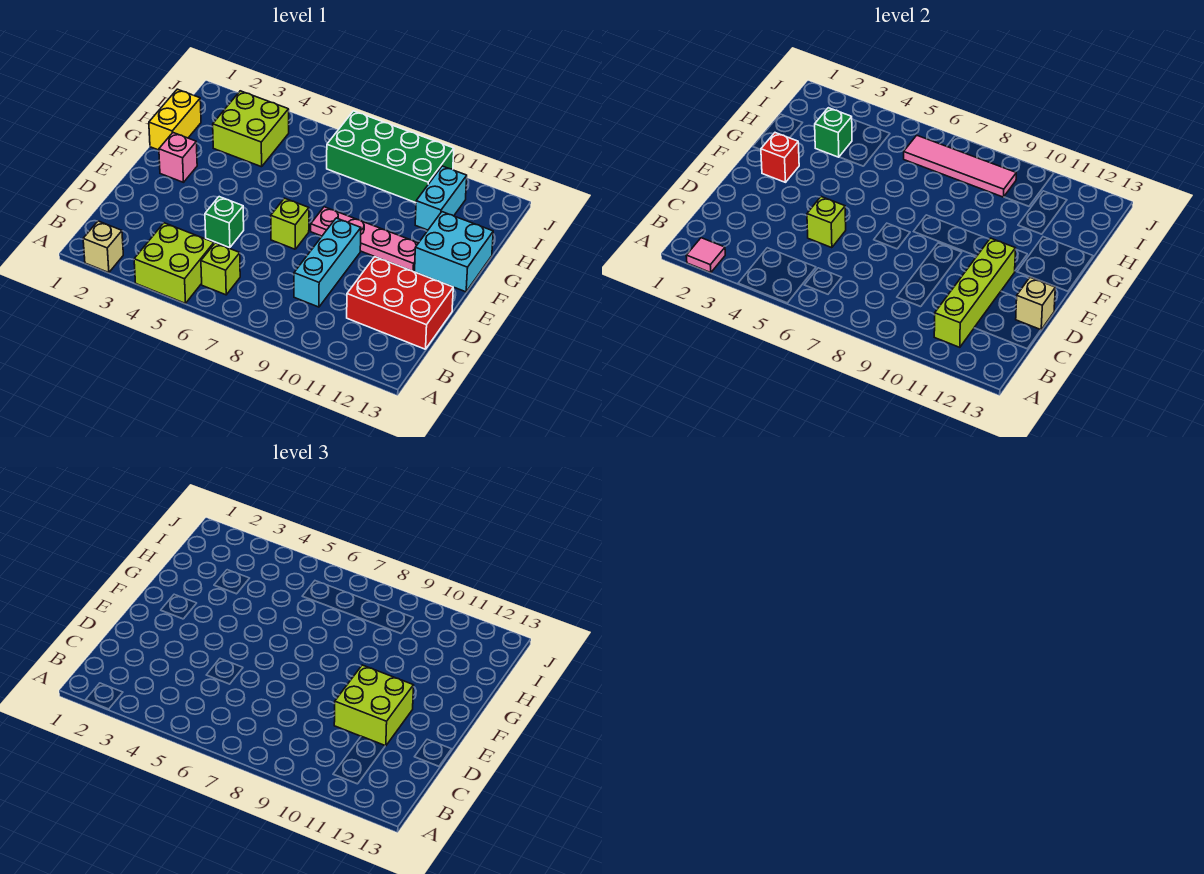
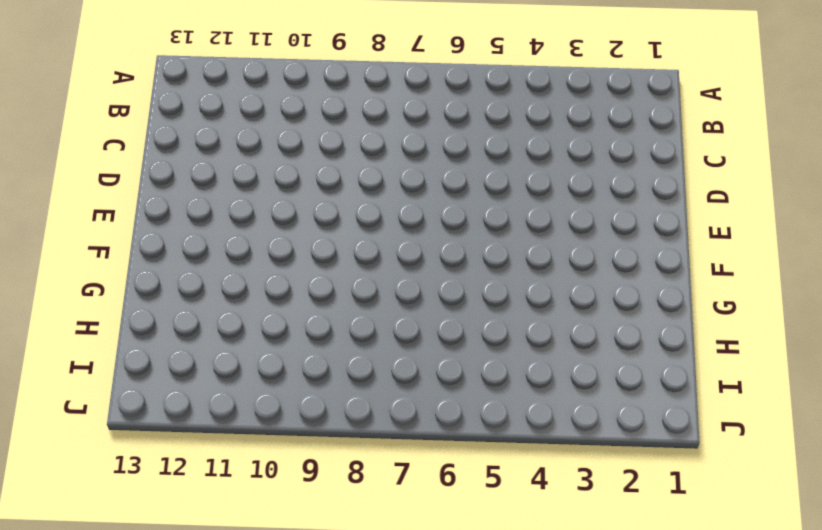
none -> tan 1x1 brick [83,221,123,273]
none -> lime 2x2 brick [134,223,214,303]
none -> lime 1x1 brick [201,243,240,295]

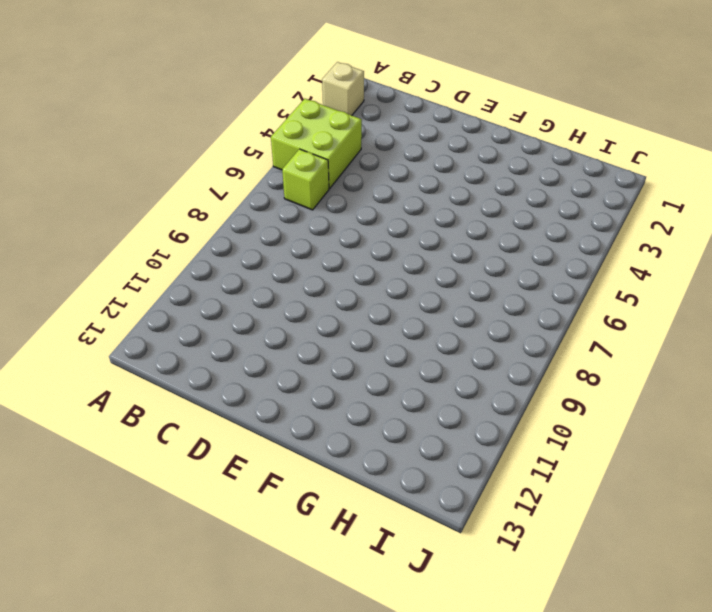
none -> cyan 1x3 brick [294,218,361,307]
none -> red 2x3 brick [347,257,453,349]
none -> green 1x1 brick [205,197,244,248]

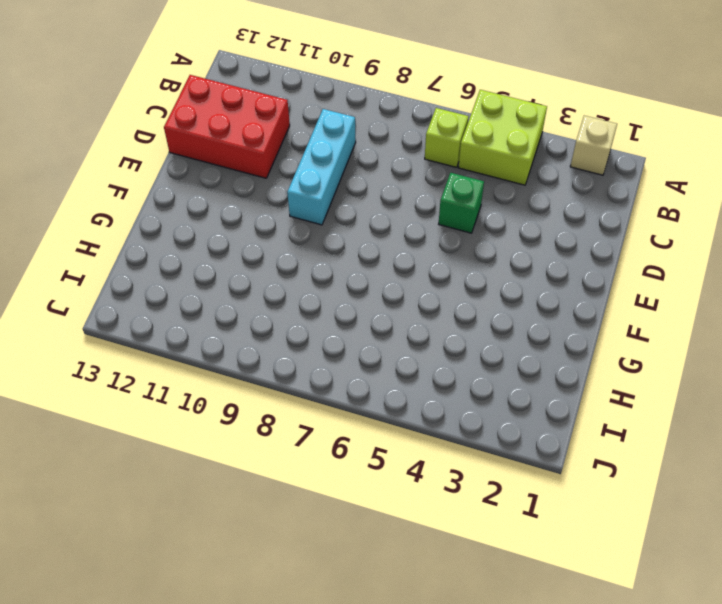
none -> lime 1x1 brick [271,198,309,249]
none -> pink 1x1 brick [159,133,197,182]
none -> pink 1x4 plate [311,207,418,271]

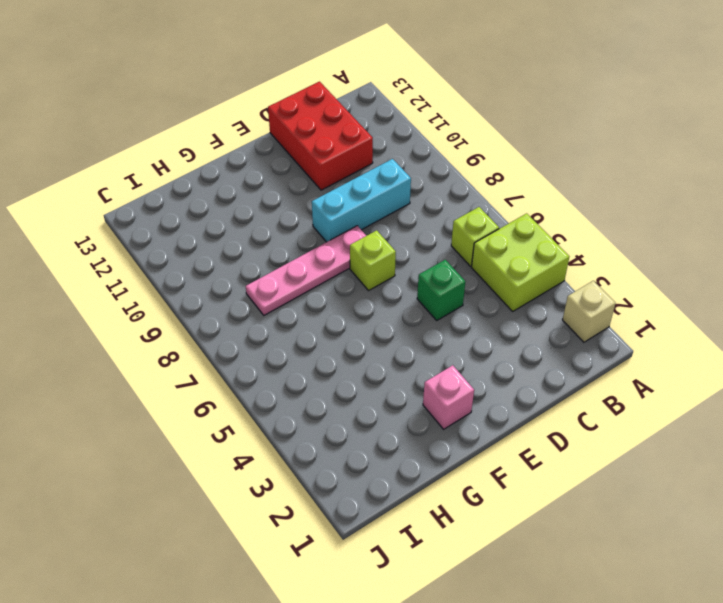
pink 1x4 plate [246,226,366,315] -> pink 1x4 plate turned to [311,207,418,271]
none -> cyan 2x2 brick [415,212,493,292]
none -> yellow 1x2 brick [149,89,201,150]
none -> lime 2x2 brick [213,91,289,167]

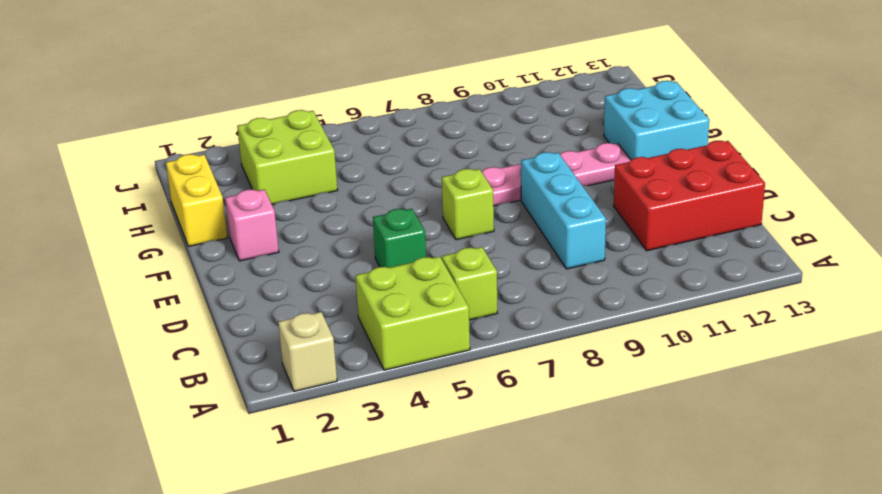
none -> cyan 1x2 brick [415,166,467,230]
none -> green 2x4 brick [327,111,454,203]
none -> pink 1x1 tile [686,238,725,273]

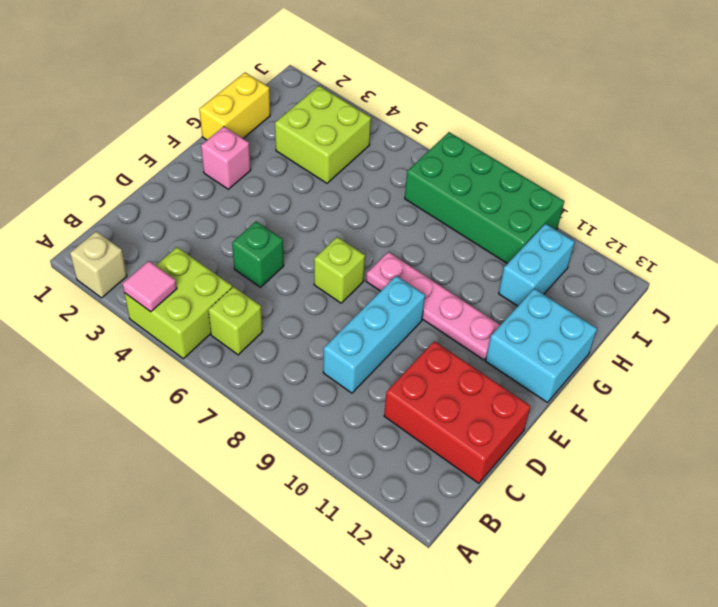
pink 1x1 tile [123,261,177,312] -> pink 1x1 tile moved to [686,238,725,273]
none -> lime 1x4 brick [934,238,1016,347]
none -> lime 1x1 brick [807,197,846,248]
none -> tan 1x1 brick [1016,278,1055,330]

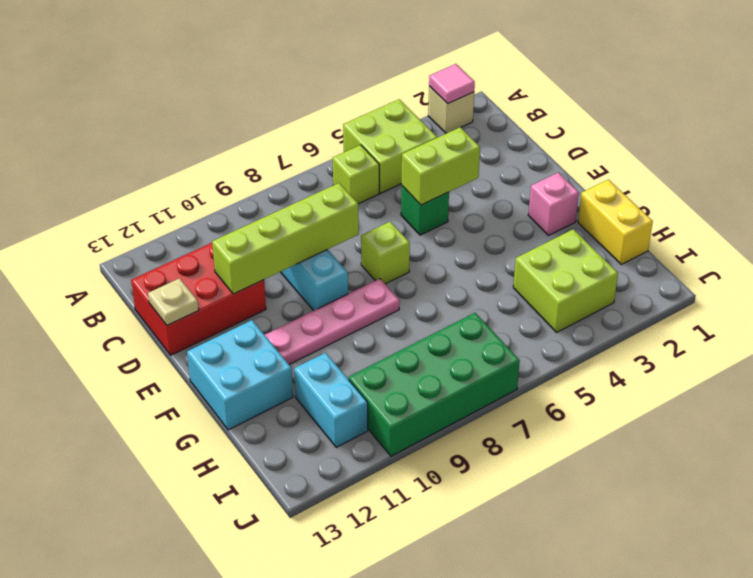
lime 1x2 brick [402,127,480,205] -> lime 1x1 brick [807,197,846,248]
lime 1x4 brick [212,183,359,294] -> lime 1x4 brick turned to [934,238,1016,347]
tan 1x1 plate [148,278,199,325] -> tan 1x1 brick [1016,278,1055,330]
none -> red 1x1 brick [761,133,799,182]
none -> green 1x1 brick [815,108,852,157]
none -> pink 1x4 tile [904,135,1016,197]

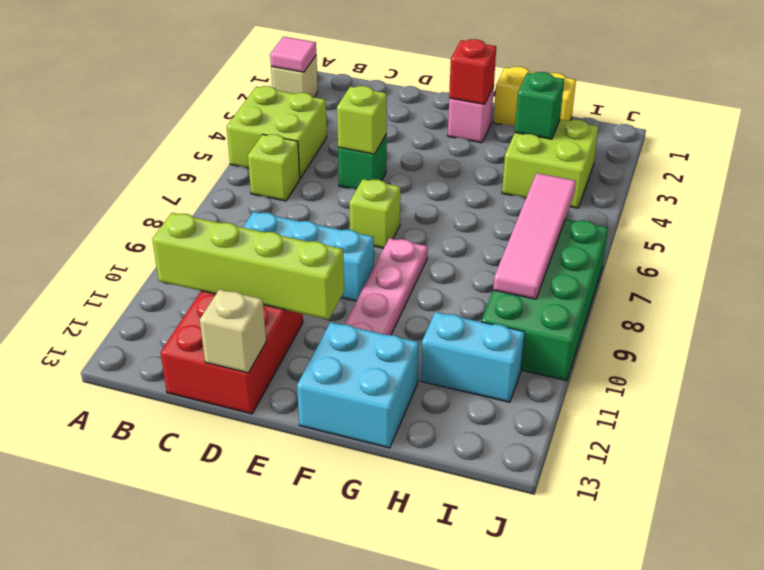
none -> lime 2x2 brick [334,665,414,746]

